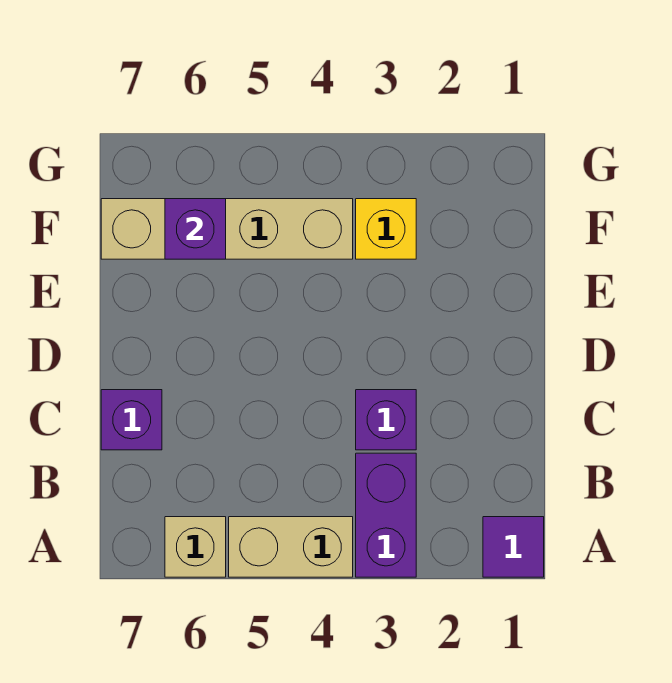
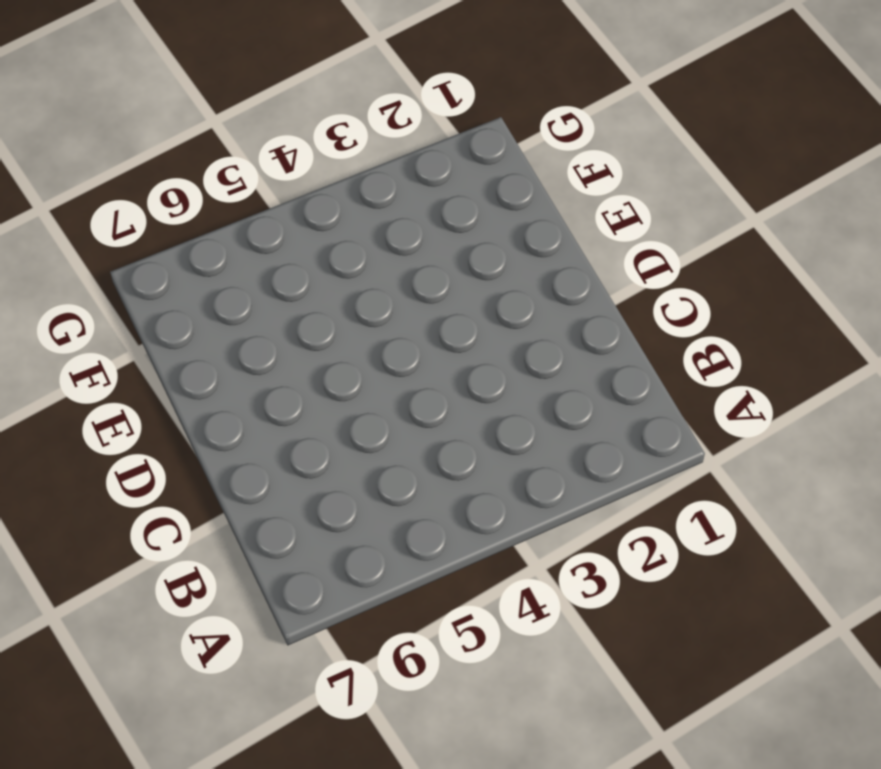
none -> purple 1x1 tile [483,517,544,577]
none -> purple 1x2 brick [356,453,416,577]

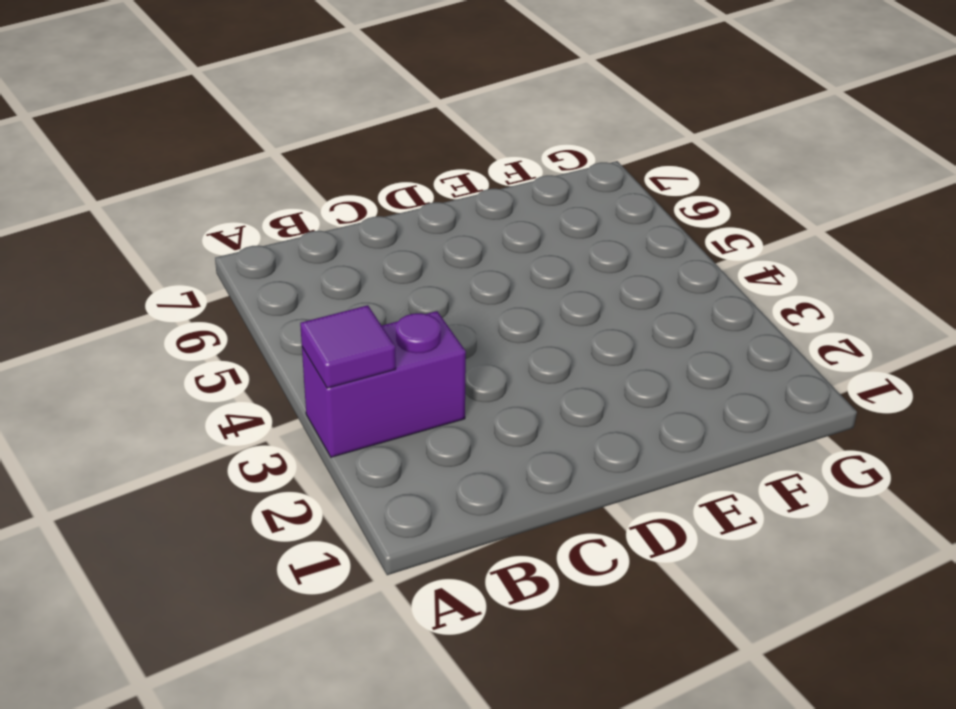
purple 1x1 tile [300,305,396,388] -> purple 1x1 tile moved to [483,517,544,577]
none -> tan 1x2 brick [229,517,353,577]
none -> tan 1x1 brick [165,517,226,577]

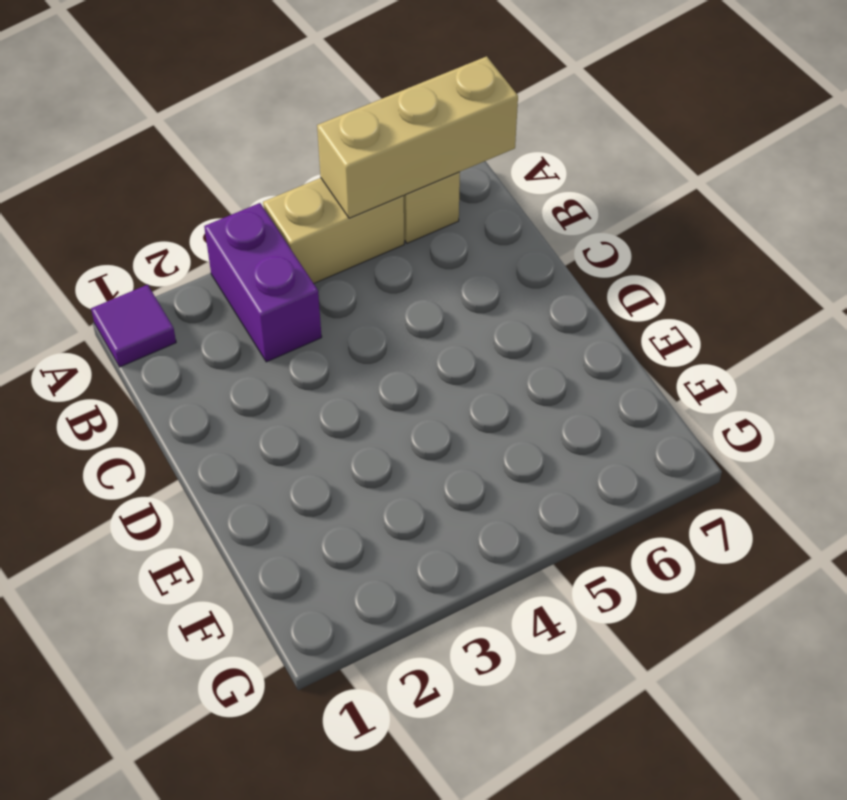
tan 1x3 brick [317,56,518,218] -> none
none -> purple 1x1 brick [356,390,416,450]
none -> purple 1x1 brick [101,390,162,450]

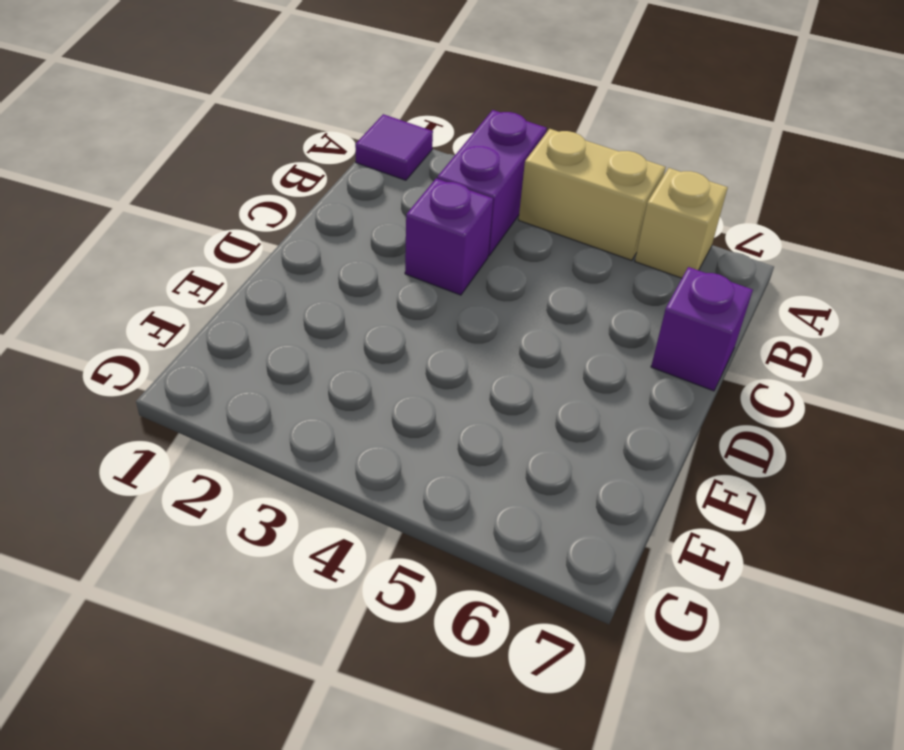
none -> yellow 1x1 brick [356,199,416,259]
none -> tan 1x4 brick [101,199,353,259]

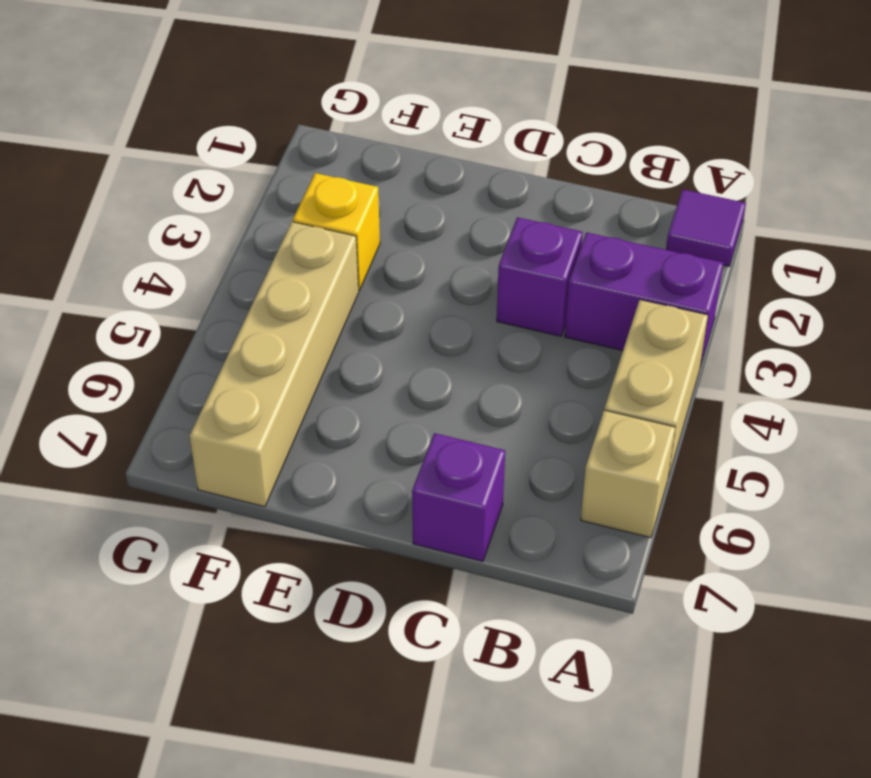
none -> purple 1x1 brick [165,199,226,259]

